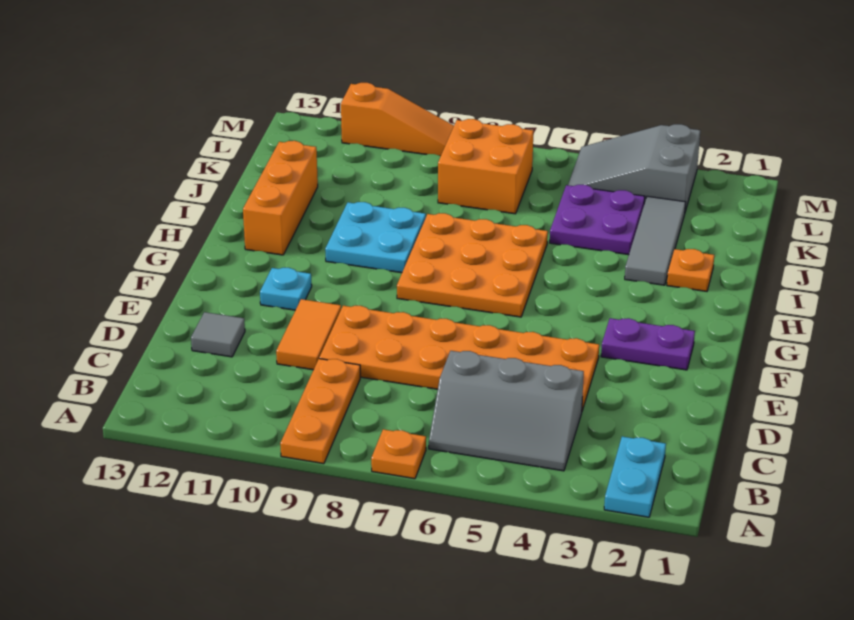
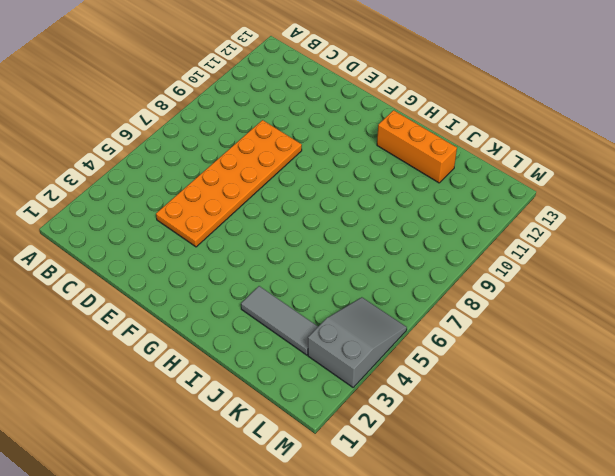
none -> cyan 1x2 plate [604,437,666,517]
none -> orange 1x1 plate [371,429,426,479]
none -> orange 1x3 plate [280,359,360,464]

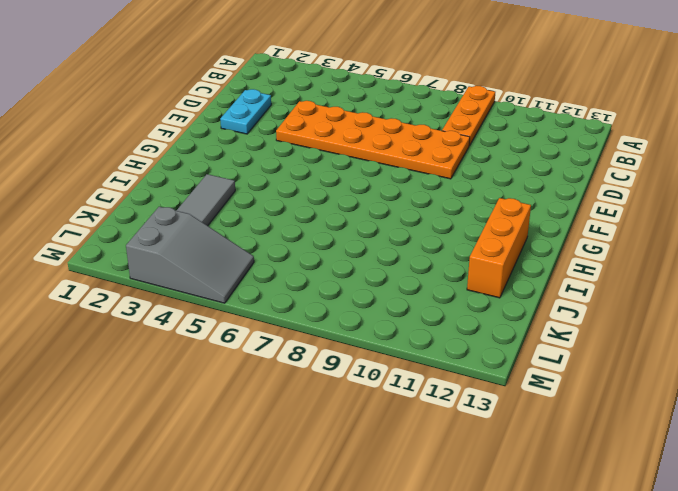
cyan 1x2 plate [220,89,271,134] -> cyan 1x2 plate moved to [604,437,666,517]
none -> orange 1x1 plate [371,429,426,479]
none -> grey 2x3 slope [429,351,584,471]
none -> orange 1x2 tile [276,299,341,370]

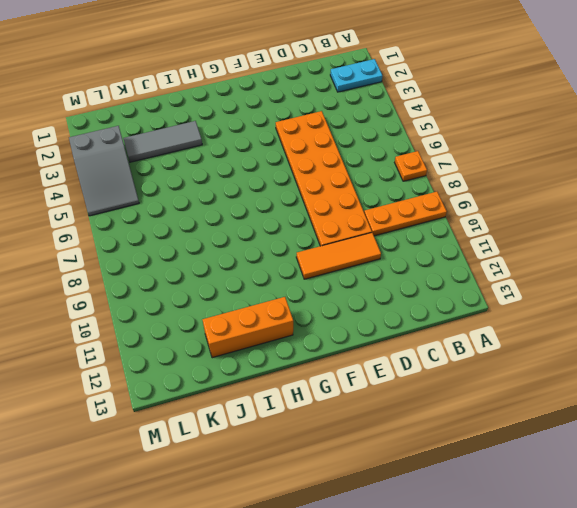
orange 1x3 tile [296,233,381,279] -> orange 1x2 tile [276,299,341,370]
none -> grey 2x3 slope [429,351,584,471]
none -> grey 1x1 tile [191,312,245,357]
none -> purple 1x2 plate [601,318,695,370]

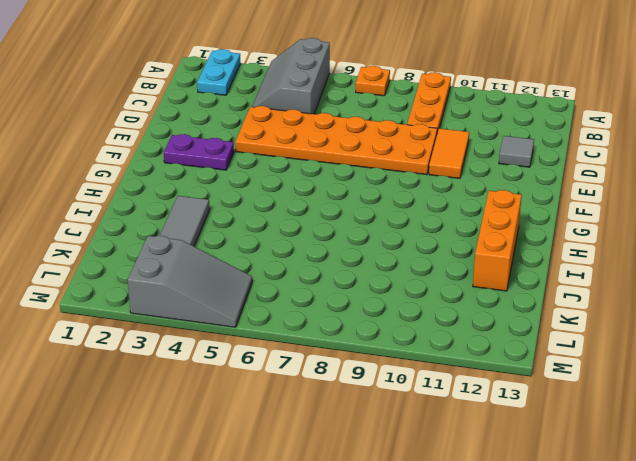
grey 2x3 slope [252,38,330,114] -> grey 2x3 slope turned to [429,351,584,471]
none -> cyan 1x1 plate [260,268,312,310]
none -> orange 3x3 plate [397,213,548,317]
none -> cyan 2x2 plate [325,202,426,273]

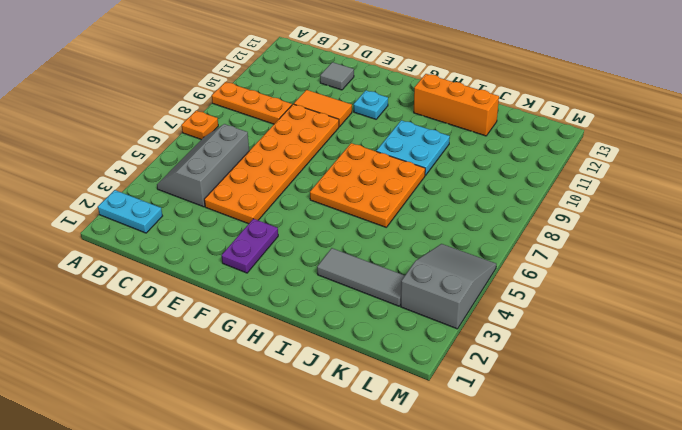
none -> orange 1x1 plate [667,249,714,291]
none -> purple 2x2 plate [550,185,645,255]
none -> orange 2x2 brick [438,119,534,214]

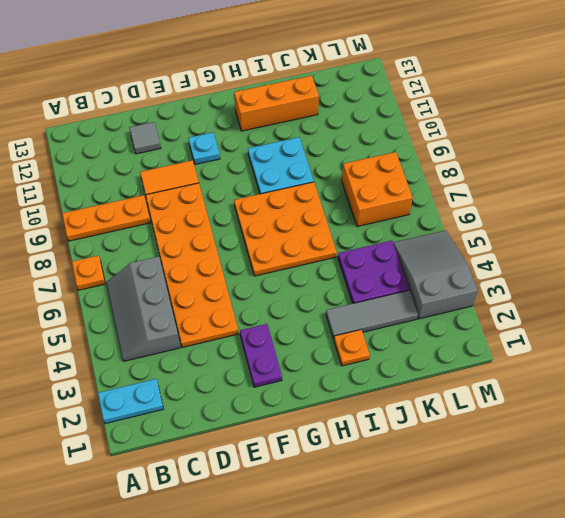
none -> orange 1x3 slope [341,83,454,156]

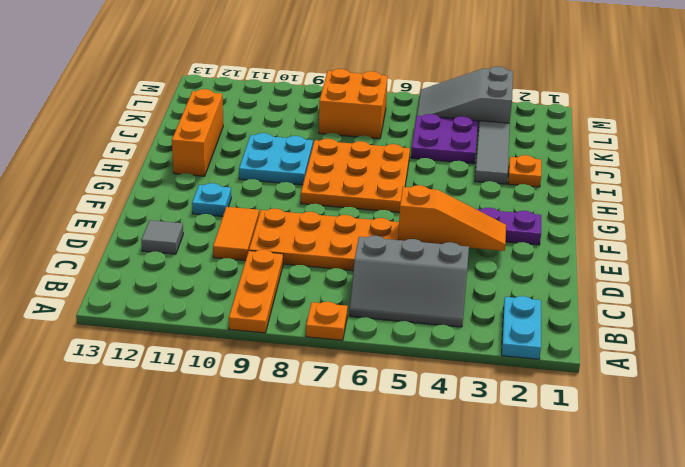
orange 1x3 slope [398,185,506,251] -> orange 1x3 slope moved to [341,83,454,156]

